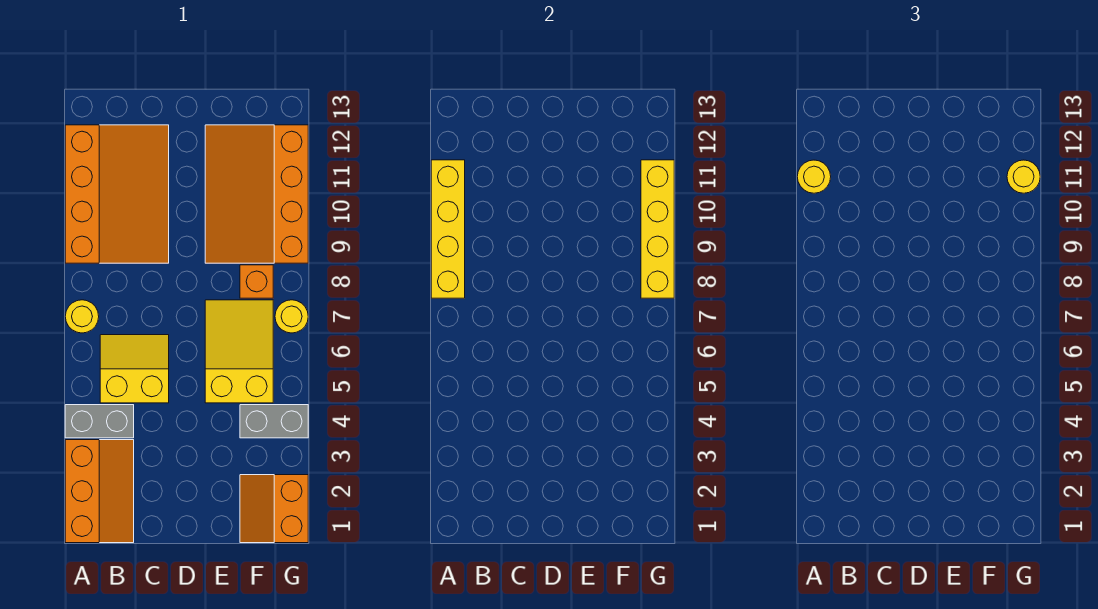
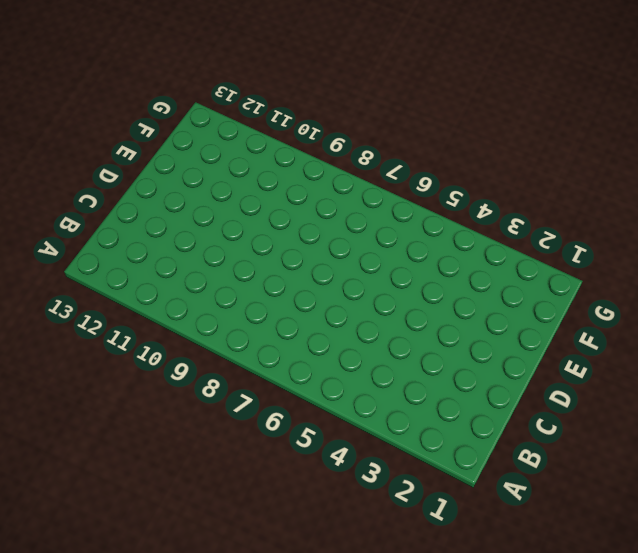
none -> orange 2x3 slope [65,440,134,543]
none -> grey 1x2 brick [65,405,134,438]
none -> yellow 1x1 round brick [65,300,99,333]

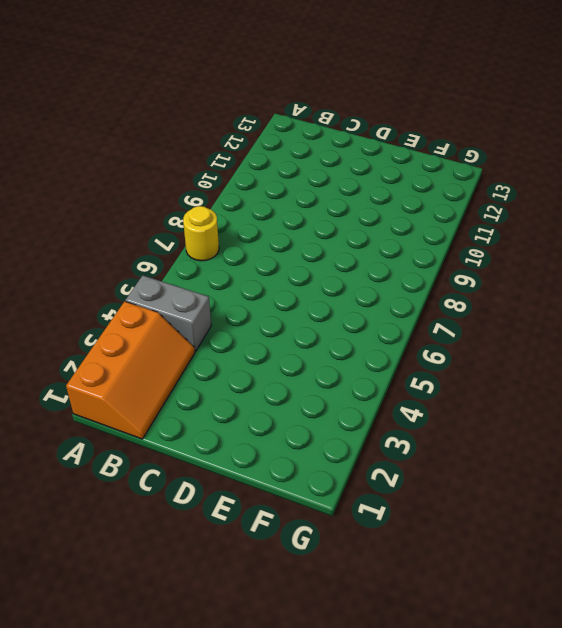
none -> orange 3x4 slope [65,125,169,263]
none -> yellow 2x2 slope [100,335,169,403]
none -> yellow 2x3 slope [205,300,273,403]

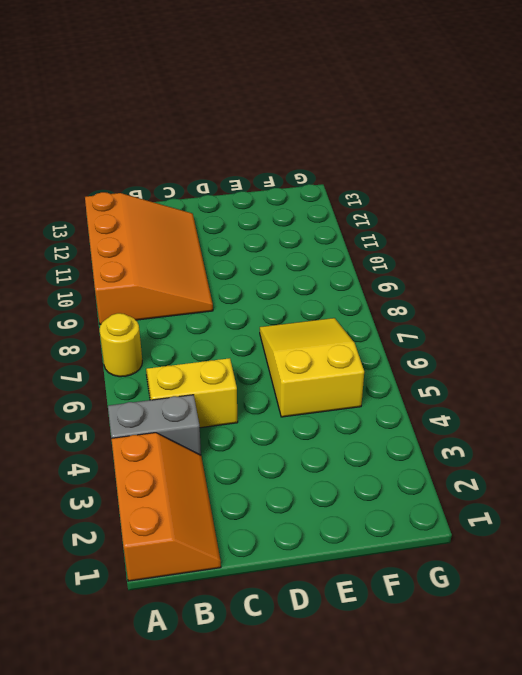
none -> orange 3x4 slope [205,125,308,263]
none -> orange 2x2 slope [240,475,308,543]
none -> grey 1x2 brick [240,405,308,438]

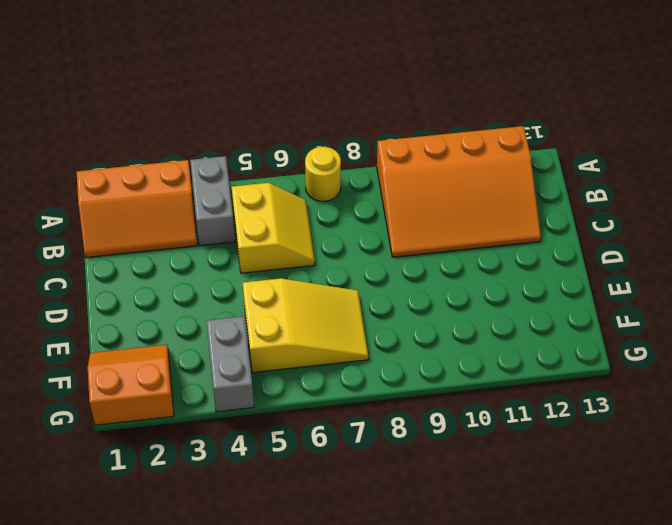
none -> orange 3x4 slope [205,125,308,263]
none -> orange 1x1 brick [240,265,273,298]
none -> yellow 1x1 round brick [275,300,308,333]

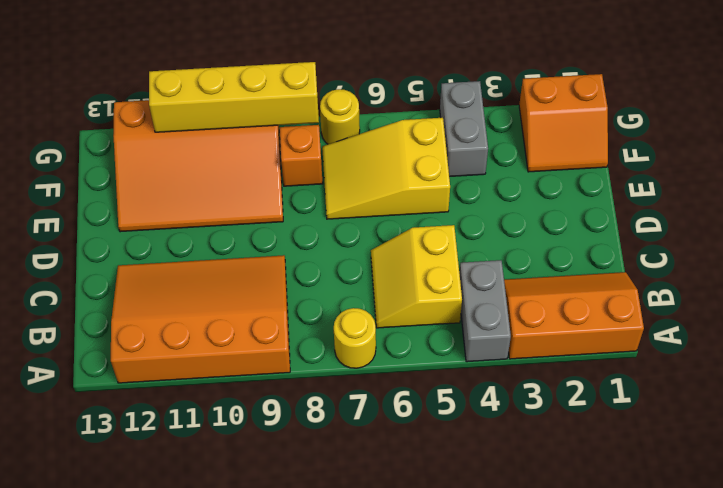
none -> yellow 1x4 brick [431,160,465,298]
none -> yellow 1x1 round brick [797,160,831,193]
none -> yellow 1x1 round brick [1007,160,1040,193]

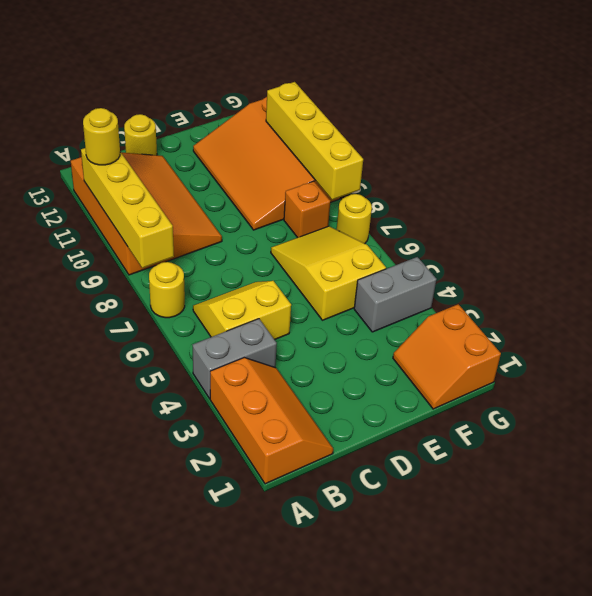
yellow 1x1 round brick [124,114,157,155] -> yellow 1x1 round brick moved to [1007,160,1040,193]

